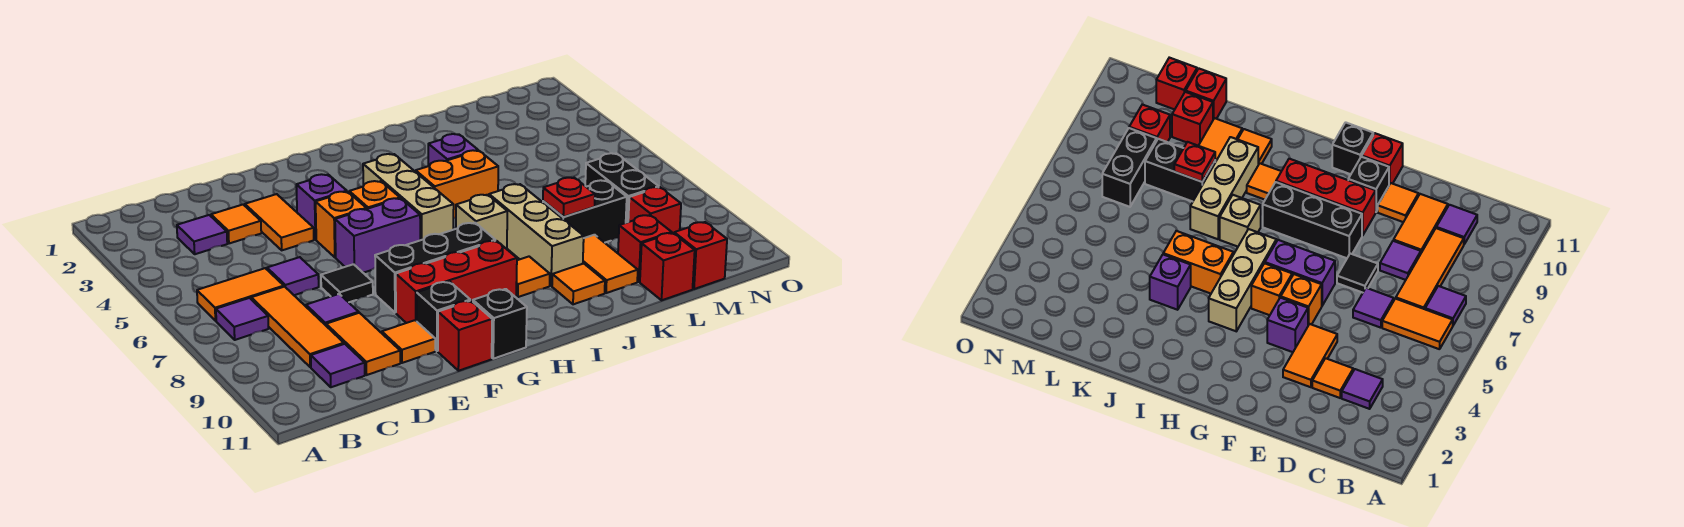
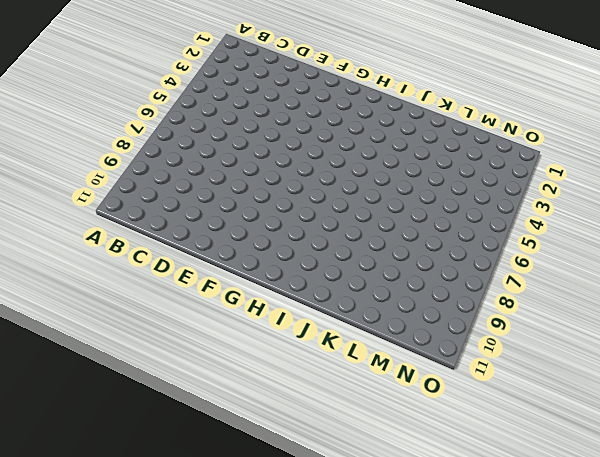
none -> orange 1x2 tile [197,268,284,321]
none -> purple 1x1 tile [216,298,269,340]
none -> purple 1x1 tile [177,215,227,254]
none -> orange 1x3 tile [251,287,344,367]

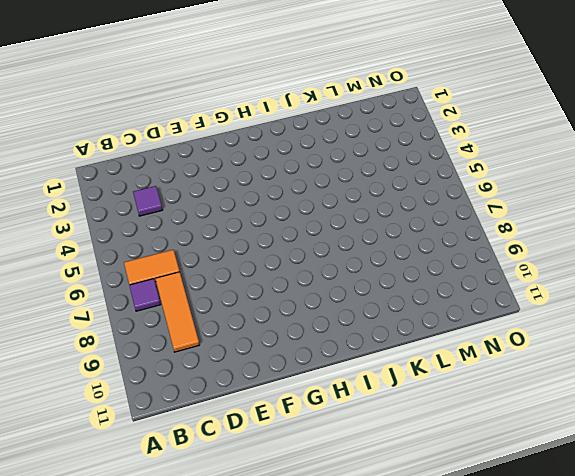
none -> purple 1x1 tile [311,344,365,387]
none -> orange 1x1 tile [211,205,261,243]
none -> purple 1x1 tile [267,257,319,295]
none -> purple 1x1 tile [306,294,359,325]

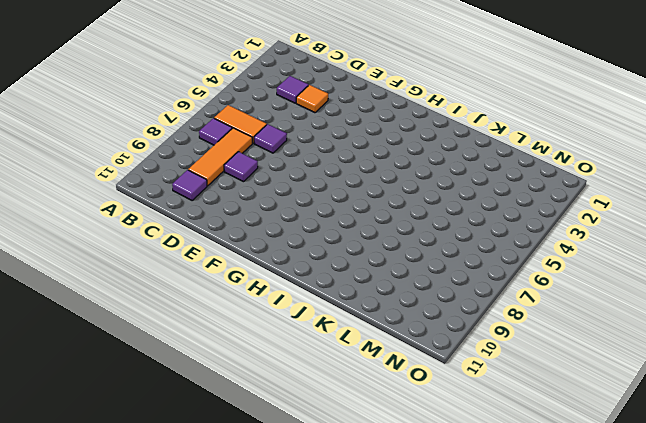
none -> orange 1x2 tile [326,313,400,375]
none -> orange 1x2 tile [245,194,314,250]
none -> black 1x1 tile [321,264,373,302]
none -> orange 1x1 tile [382,320,435,363]

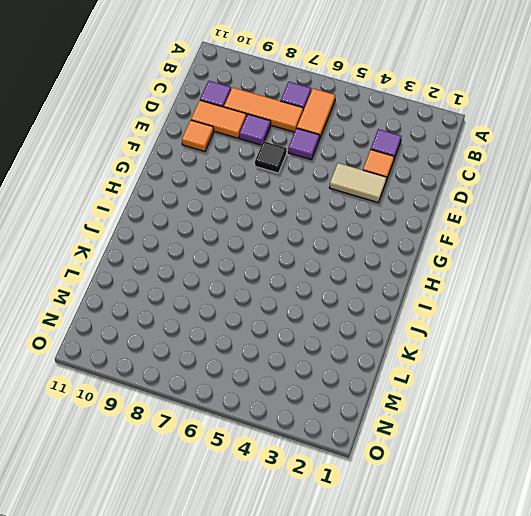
tan 1x2 tile [330,163,387,202] -> orange 1x2 tile [245,194,314,250]
none -> purple 1x1 brick [296,174,347,240]
none -> orange 1x1 brick [316,192,366,257]
none -> purple 1x2 brick [335,198,420,273]
none -> black 1x3 brick [375,223,495,313]

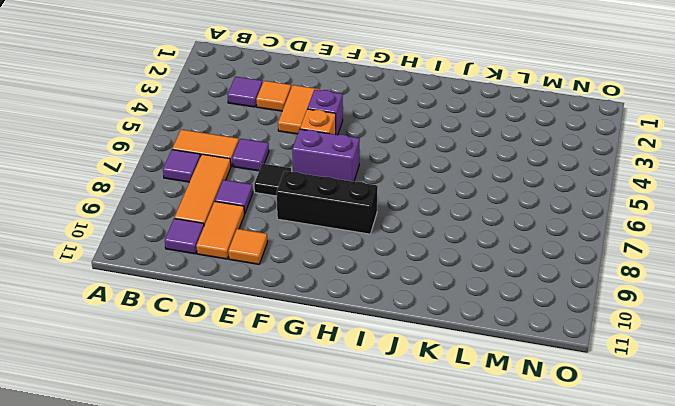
none -> red 1x3 brick [396,241,517,323]
none -> black 1x1 brick [417,282,470,351]
none -> red 1x1 brick [438,301,492,371]
none -> orange 1x1 brick [349,181,400,209]

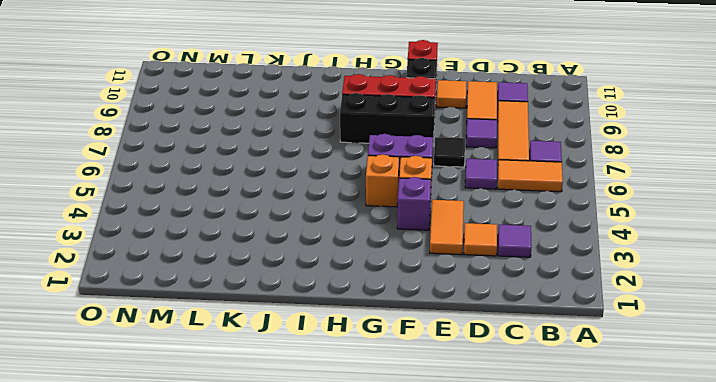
none -> black 1x1 brick [473,289,527,359]
none -> tan 1x3 brick [363,154,454,240]
none -> orange 1x2 brick [416,150,498,219]
none -> tan 1x1 brick [456,195,507,249]

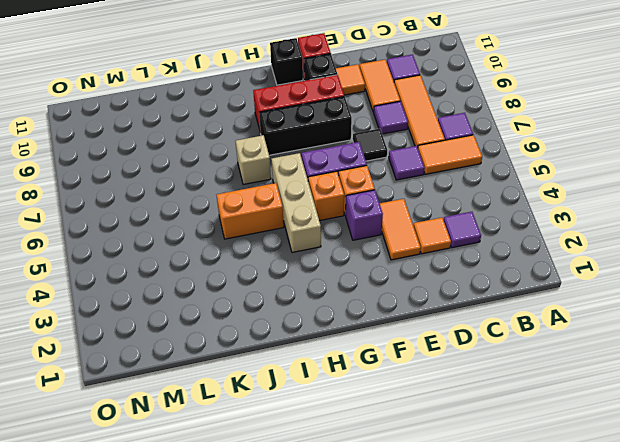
none -> orange 1x1 tile [516,257,550,297]
none -> purple 1x1 brick [428,134,478,166]
none -> tan 1x3 brick [489,184,584,286]
none -> orange 1x1 tile [552,264,605,304]

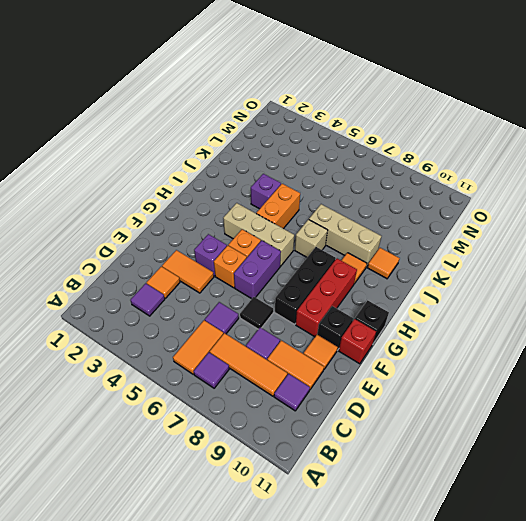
none -> black 1x2 brick [543,180,627,243]
none -> orange 1x2 tile [583,235,638,293]
none -> red 1x1 brick [618,215,672,282]
none -> red 1x1 brick [640,233,695,300]

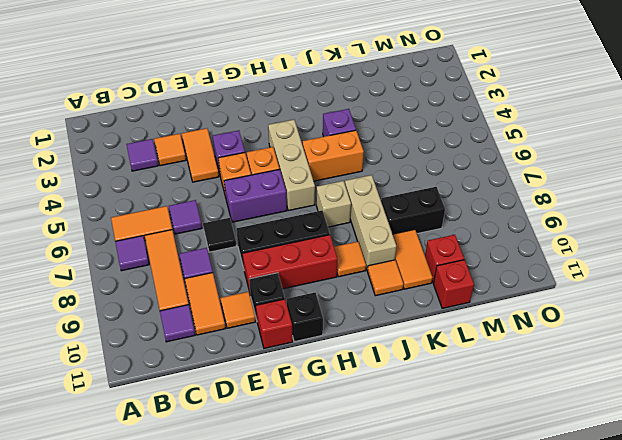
none -> black 1x2 brick [585,153,659,223]
none -> red 1x1 brick [628,187,681,233]
none -> red 1x1 brick [674,222,727,289]
none -> red 1x1 plate [543,177,595,217]

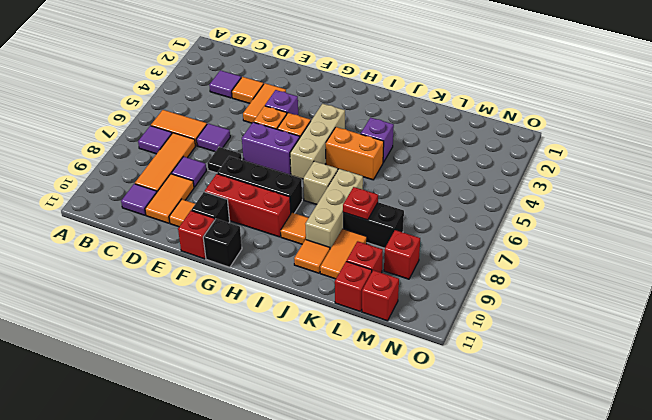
none -> black 1x2 brick [585,153,659,223]

